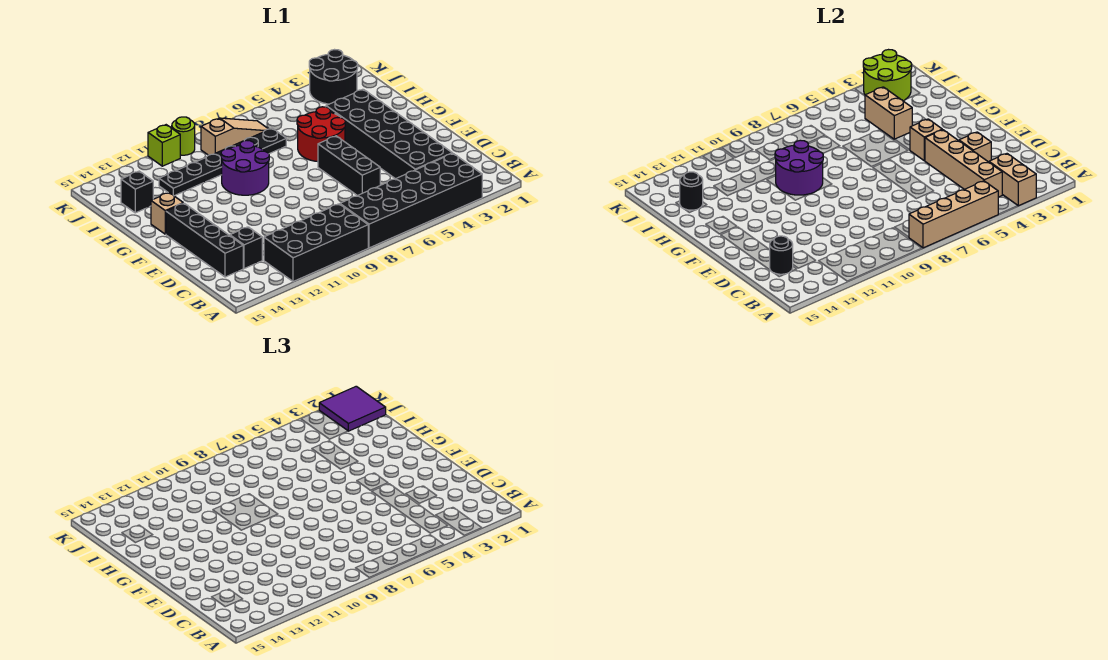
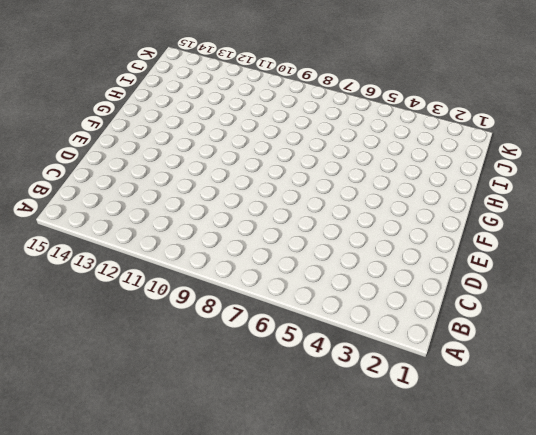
none -> black 2x6 brick [340,153,482,248]
none -> black 2x4 brick [264,204,368,282]
none -> black 2x6 brick [326,89,452,179]

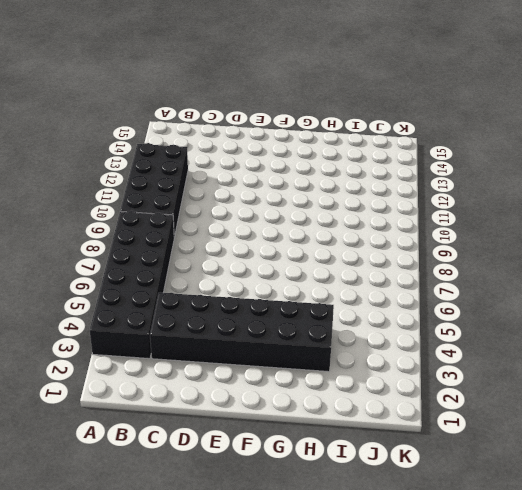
none -> black 1x1 brick [230,227,262,269]
none -> black 1x4 brick [166,203,243,277]
none -> black 1x3 brick [318,136,380,196]

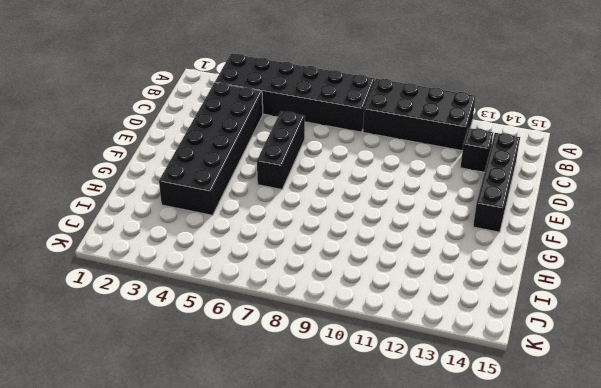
none -> red 2x2 round brick [297,107,345,161]
none -> purple 2x2 round brick [221,140,269,195]
none -> tan 1x1 brick [151,193,183,234]

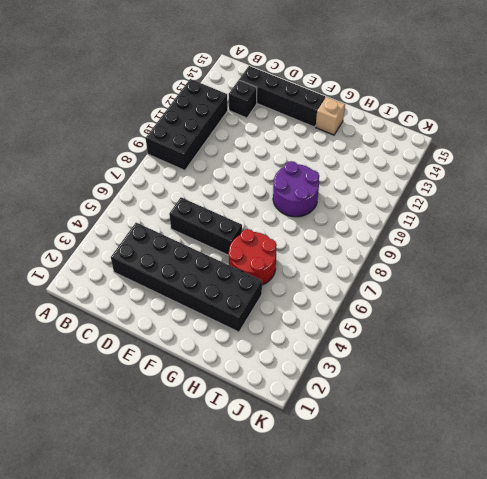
none -> black 2x6 brick [340,153,482,248]
none -> black 1x6 plate [159,128,286,196]
none -> black 1x1 brick [121,171,153,213]

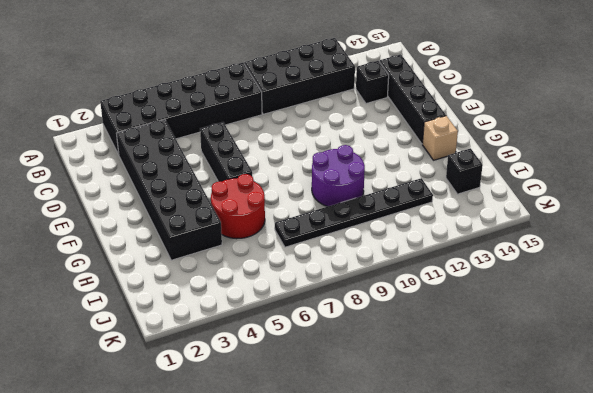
none -> black 2x2 round brick [309,50,358,104]
none -> tan 1x3 slope [201,118,268,155]
none -> lime 1x1 round brick [172,117,195,155]

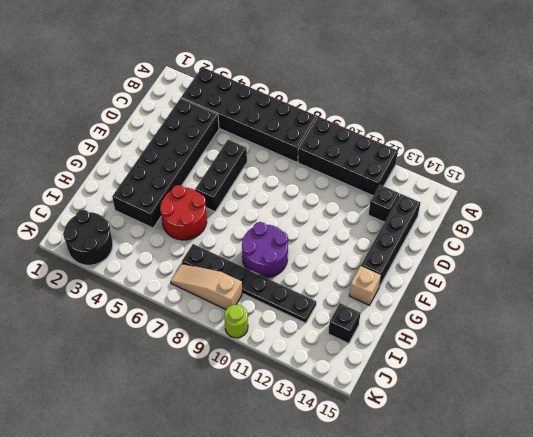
none -> lime 1x1 brick [148,125,180,166]
none -> tan 1x2 brick [989,154,1036,206]
none -> tan 1x4 brick [909,181,998,248]

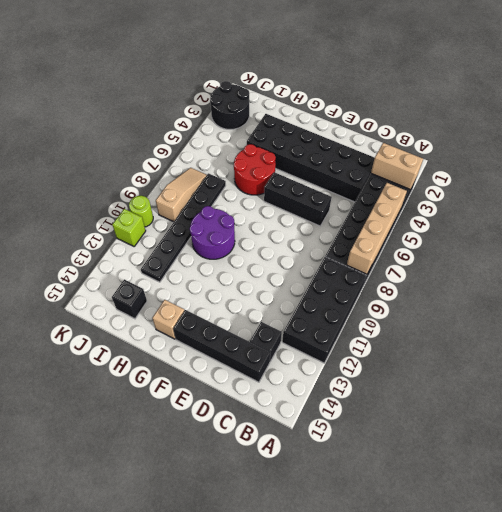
none -> tan 1x4 brick [925,130,1002,197]
none -> black 1x1 round brick [770,236,793,274]
none -> tan 1x1 brick [959,132,991,162]

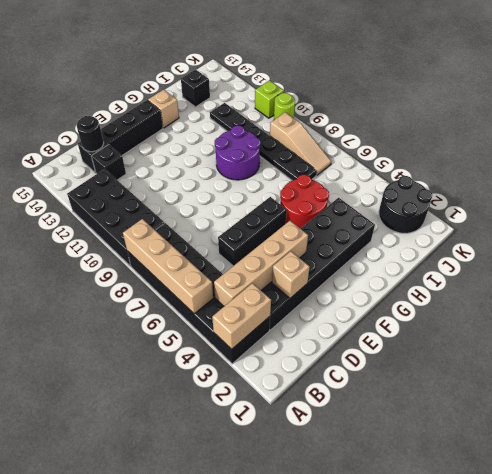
none -> tan 1x1 brick [910,119,942,161]
none -> purple 2x2 round brick [775,140,823,195]
none -> tan 1x2 brick [865,87,912,139]

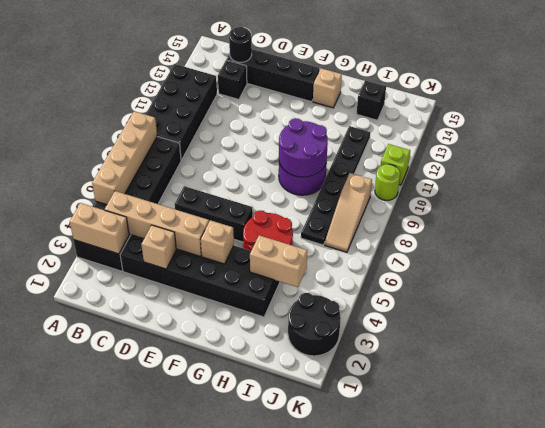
none -> black 1x1 round brick [680,172,703,210]
none -> lime 2x2 round brick [863,50,912,101]
none -> purple 2x2 tile [319,386,386,431]

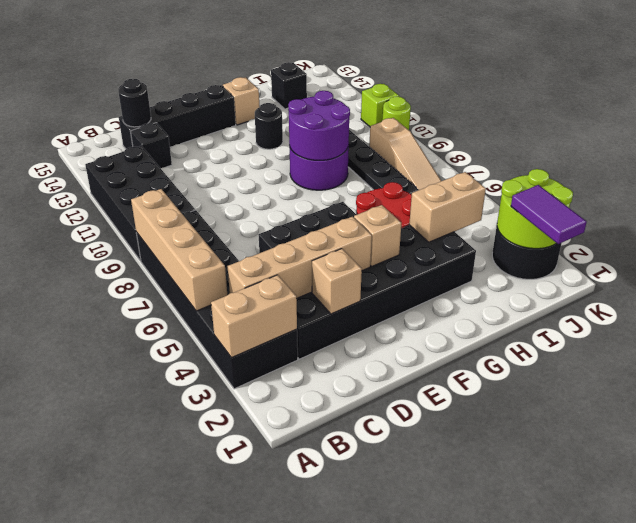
black 1x1 round brick [255,103,283,149] -> black 1x1 round brick moved to [680,172,703,210]
purple 1x2 tile [511,185,587,244] -> purple 2x2 tile [319,386,386,431]

